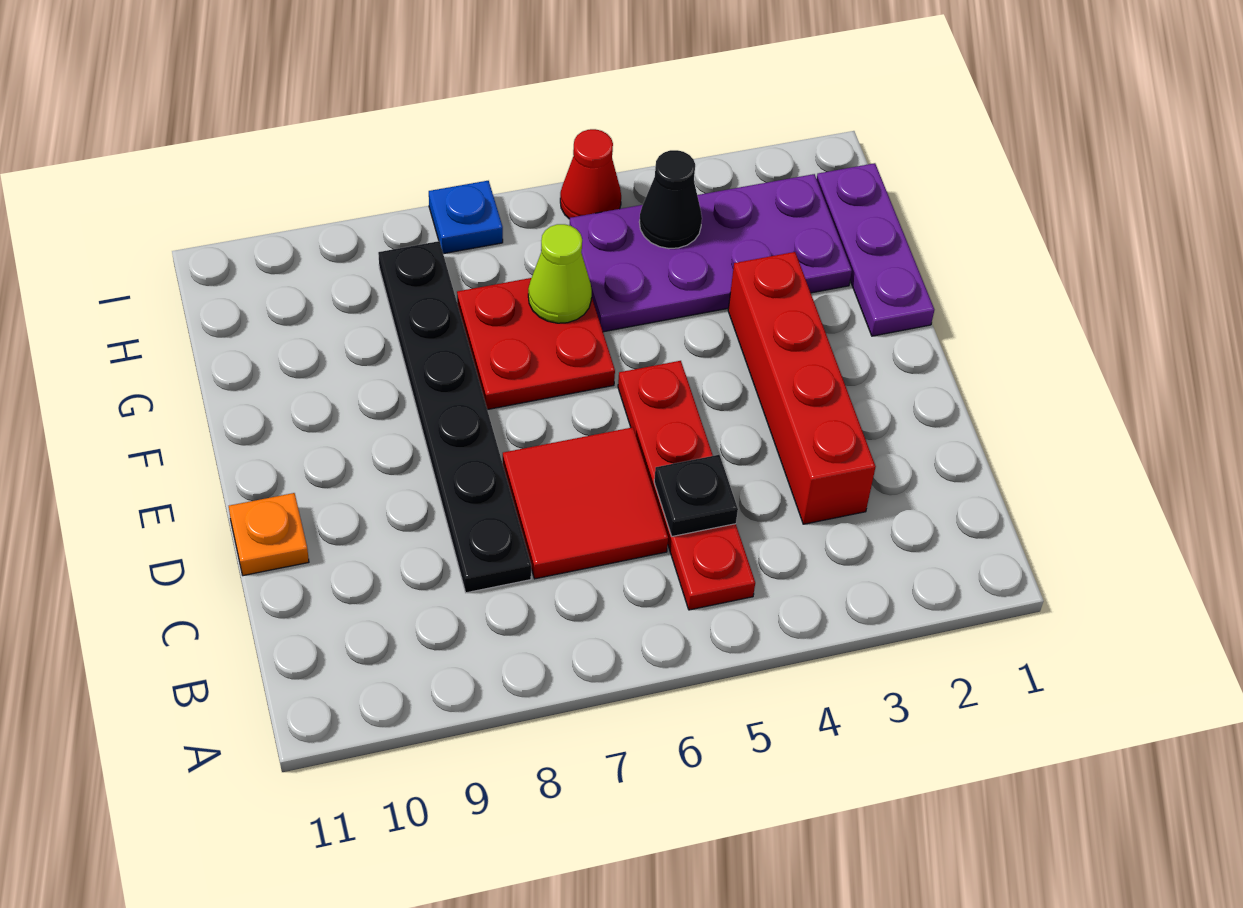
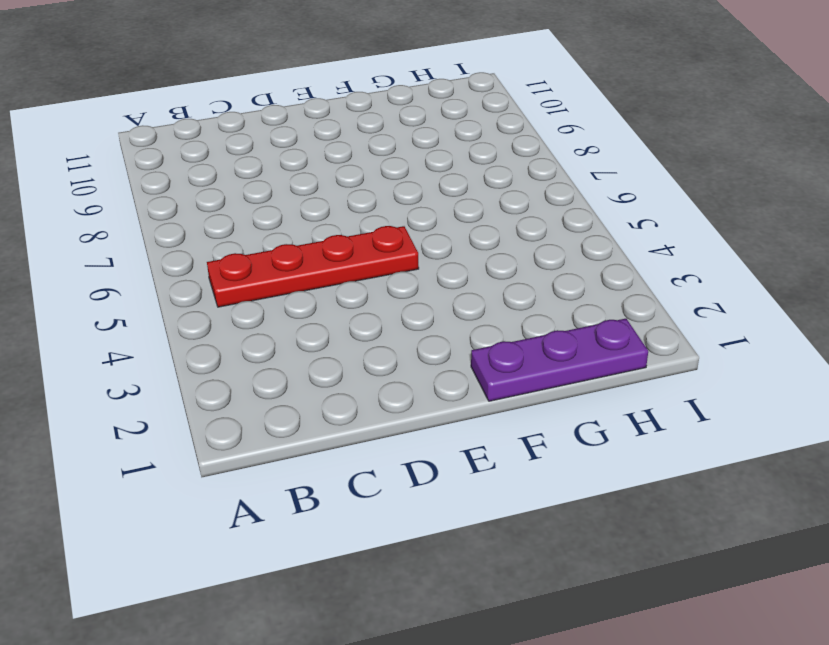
none -> red 1x4 brick [728,252,876,524]
none -> red 2x2 tile [503,427,668,579]
none -> black 1x6 plate [378,241,531,593]

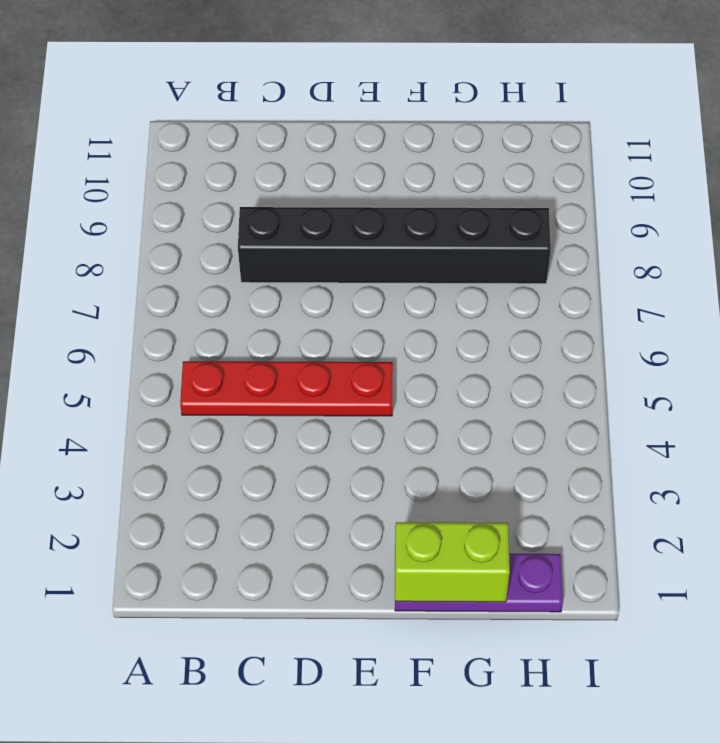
black 1x6 brick [238,207,551,284] -> black 1x6 plate [378,241,531,593]
lime 1x2 brick [395,522,510,602] -> none
none -> red 1x4 brick [728,252,876,524]
none -> red 2x2 tile [503,427,668,579]
none -> orange 1x1 plate [229,493,309,576]

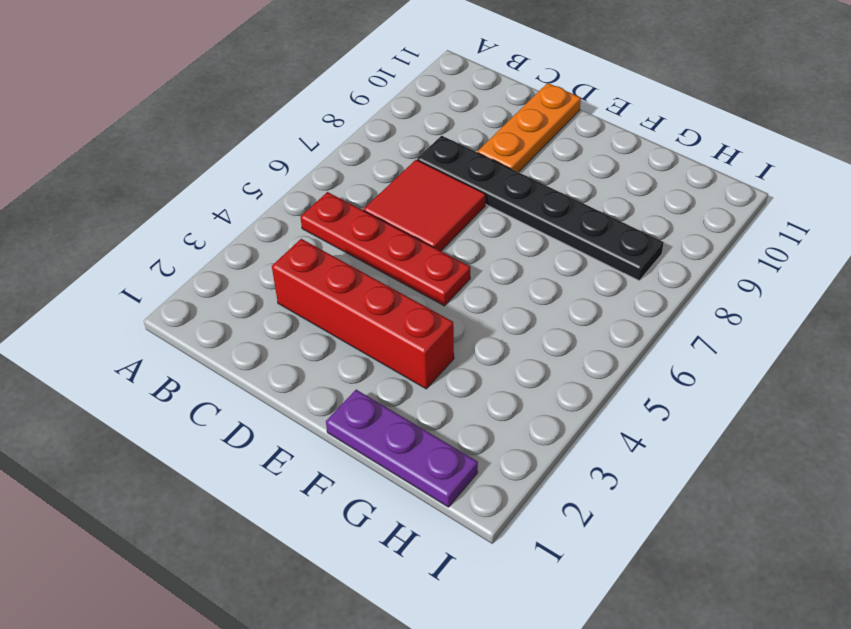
orange 1x3 plate [478,83,581,172] -> orange 1x1 plate [229,493,309,576]
none -> red 2x2 plate [457,278,615,410]
none -> purple 2x4 plate [570,174,852,332]
none -> red 1x1 cone [560,129,621,219]

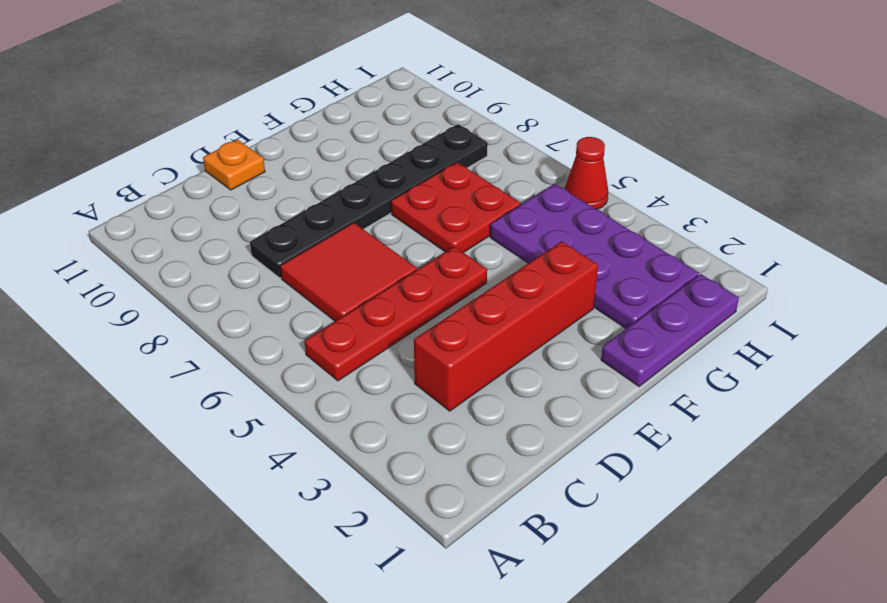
none -> blue 1x1 plate [429,181,503,254]
none -> black 1x1 plate [654,455,738,536]
none -> lime 1x1 cone [528,224,592,323]

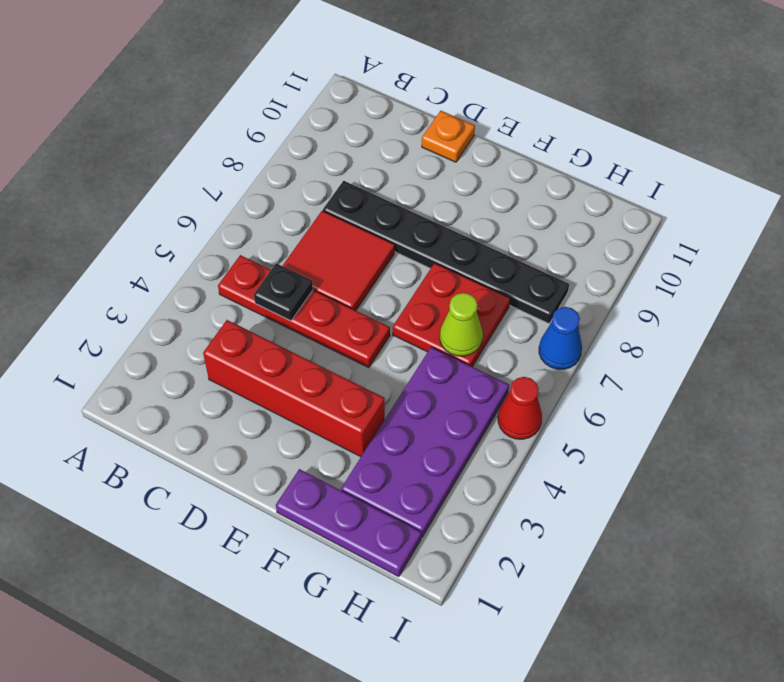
blue 1x1 cone [539,307,582,369] -> blue 1x1 plate [429,181,503,254]
none -> black 1x1 cone [639,150,702,248]

